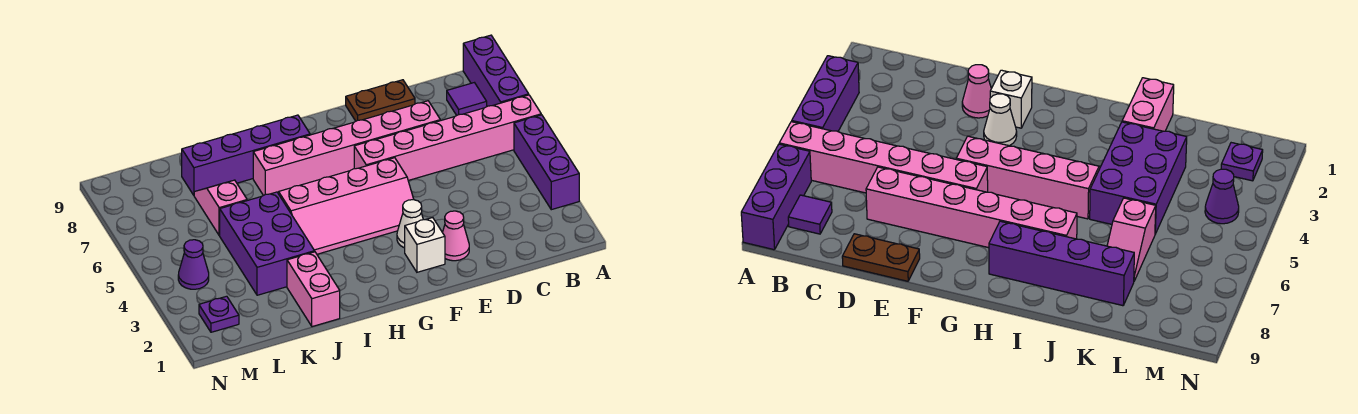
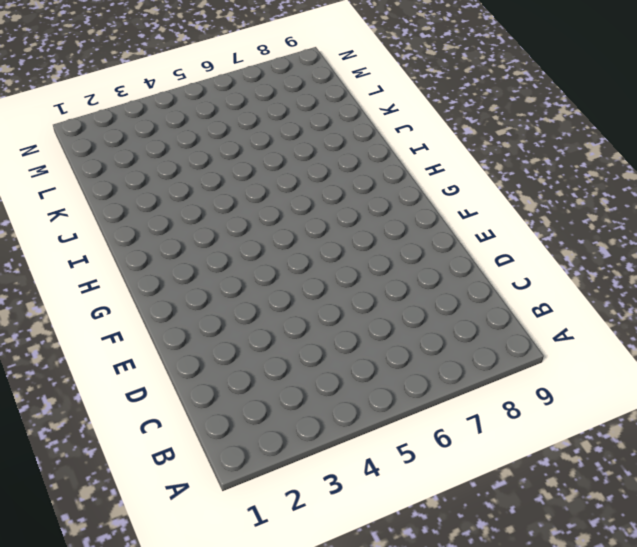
none -> purple 1x3 brick [514,115,579,210]
none -> pink 1x6 brick [354,95,541,181]
none -> purple 1x3 brick [463,35,529,106]

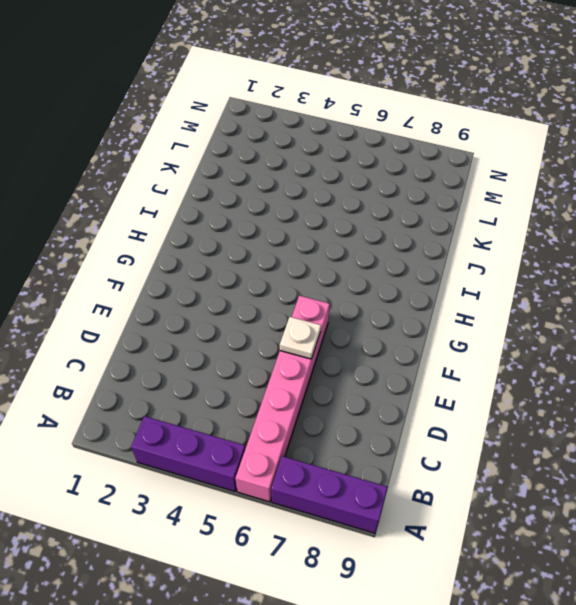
white 1x1 plate [280,317,321,359] -> none
none -> purple 1x1 tile [447,83,487,115]
none -> pink 1x6 brick [253,101,440,196]
none -> brown 1x2 plate [346,80,415,121]

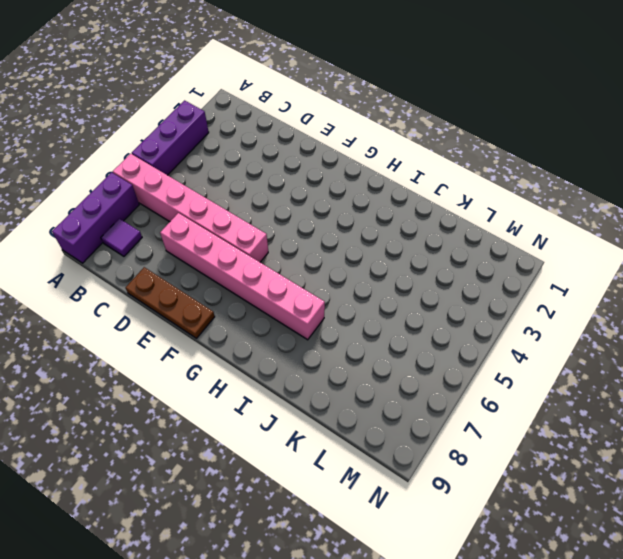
brown 1x3 plate [125,267,215,338] -> brown 1x2 plate [346,80,415,121]
none -> pink 1x1 cone [443,211,469,261]
none -> white 1x1 brick [405,218,445,272]
none -> white 1x1 cone [397,200,423,248]

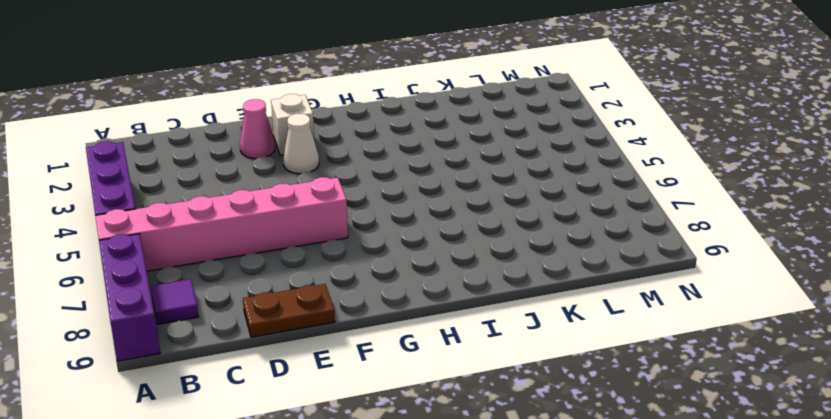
none -> pink 1x6 brick [253,101,440,196]
none -> pink 2x4 slope [279,158,414,254]
none -> purple 1x4 brick [182,115,310,195]

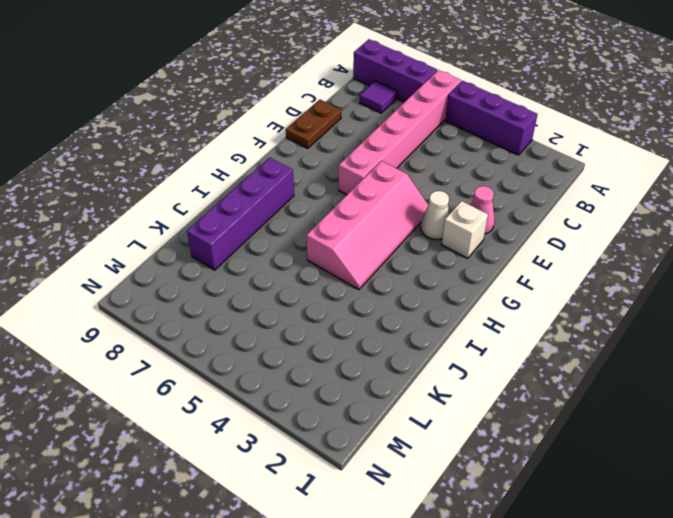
none -> pink 1x6 brick [253,101,440,196]
none -> pink 1x2 brick [287,252,340,327]
none -> purple 2x3 brick [220,192,315,295]

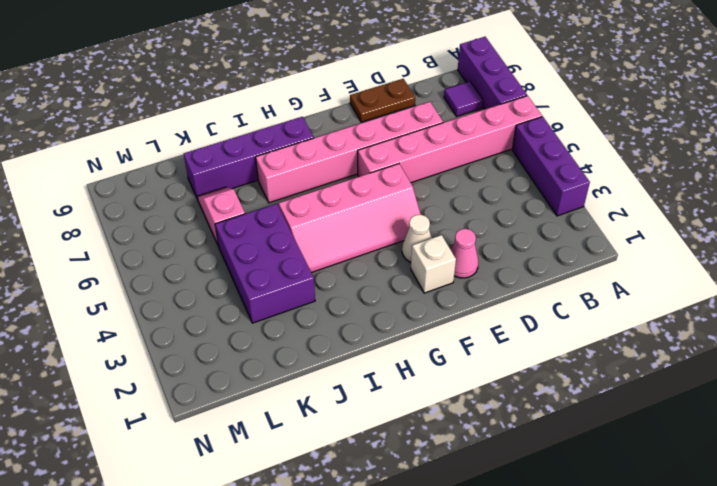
none -> pink 1x2 brick [287,252,340,327]
none -> purple 1x1 plate [199,296,239,332]
none -> purple 1x1 cone [178,240,209,289]

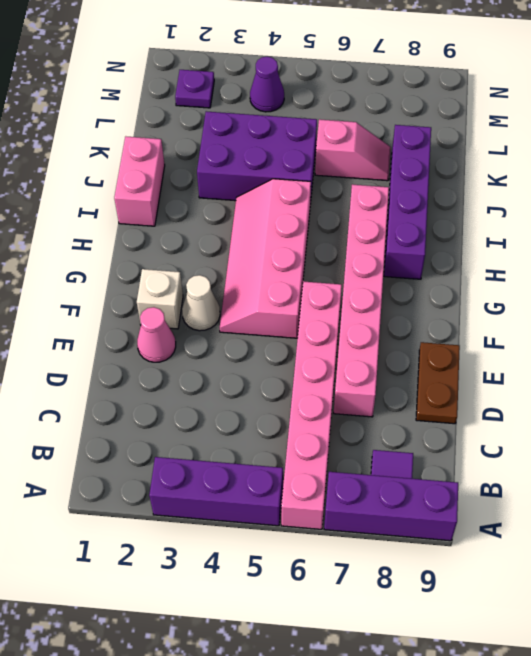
pink 1x2 brick [114,137,165,226] -> pink 1x2 brick turned to [287,252,340,327]

